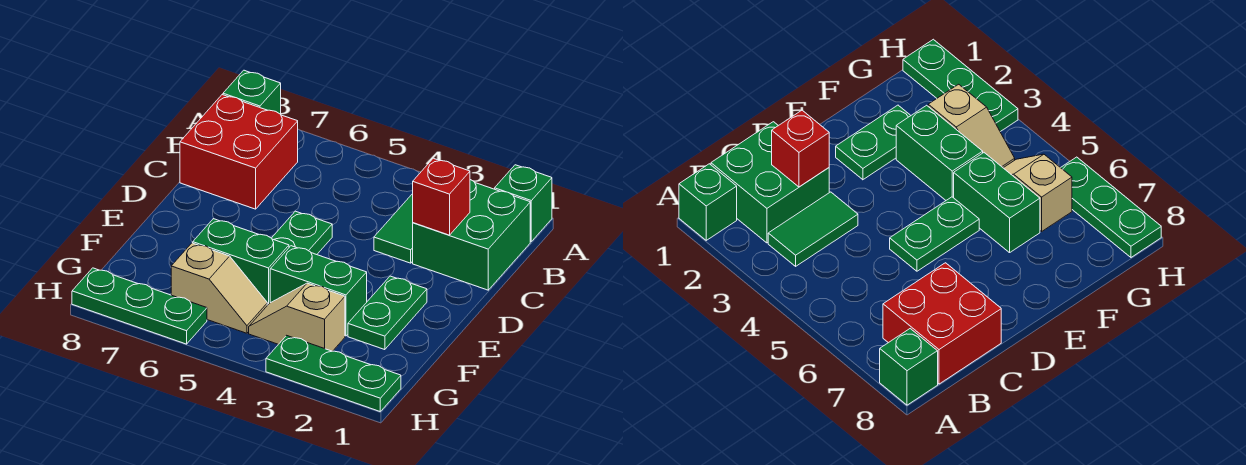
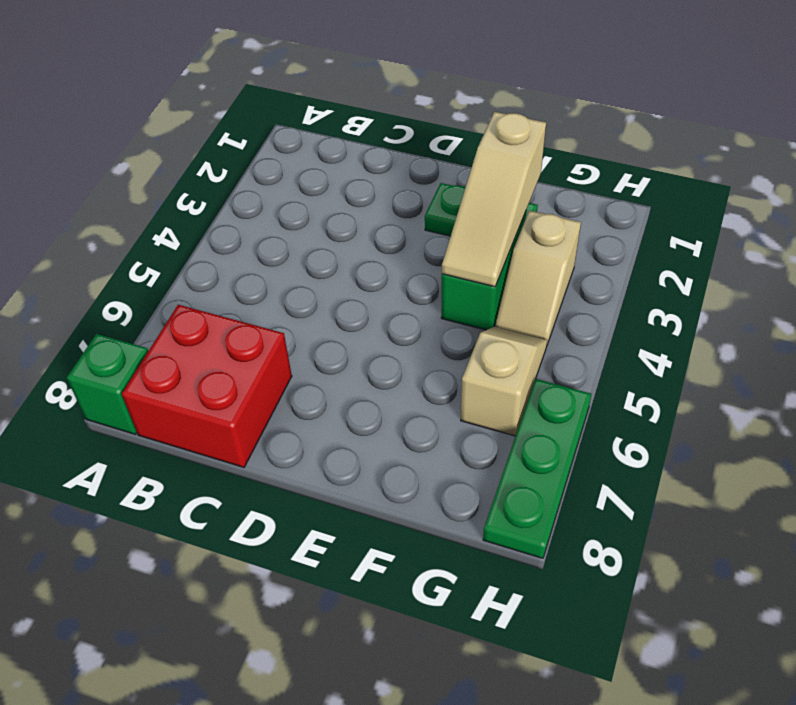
tan 1x3 slope [442,112,546,287] -> none
none -> green 1x1 brick [495,165,552,241]
none -> green 2x2 brick [413,180,530,290]
none -> green 1x2 tile [374,194,413,263]

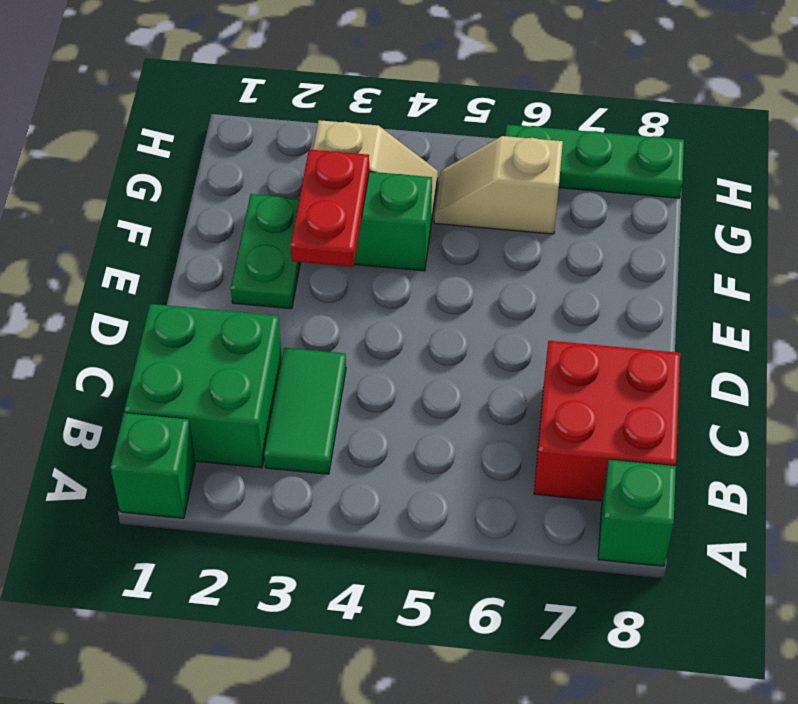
red 1x2 plate [291,149,369,267] -> none
none -> green 1x2 plate [272,211,332,255]
none -> green 1x2 brick [193,219,289,305]
none -> green 1x3 plate [266,335,401,411]

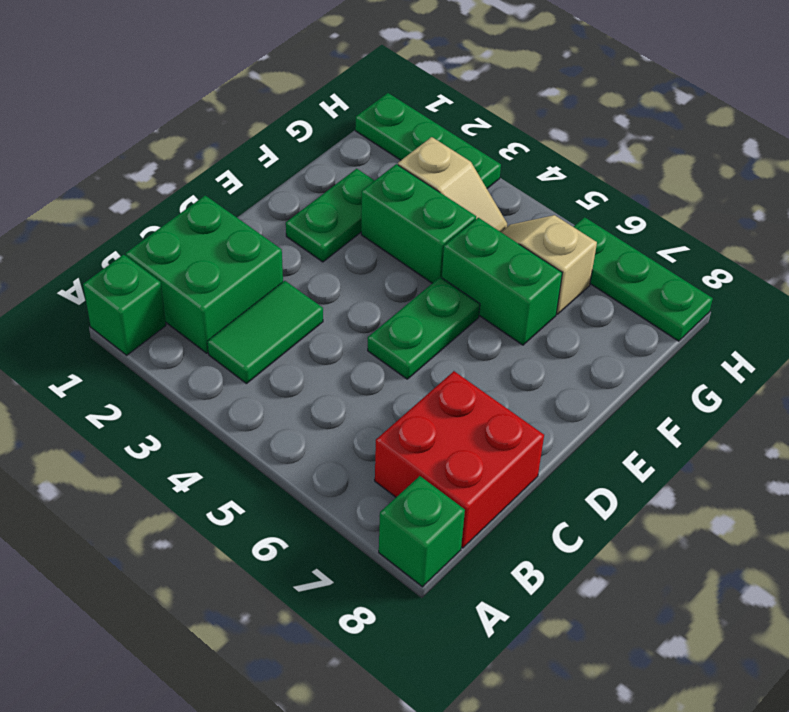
none -> red 1x1 brick [413,158,470,235]

